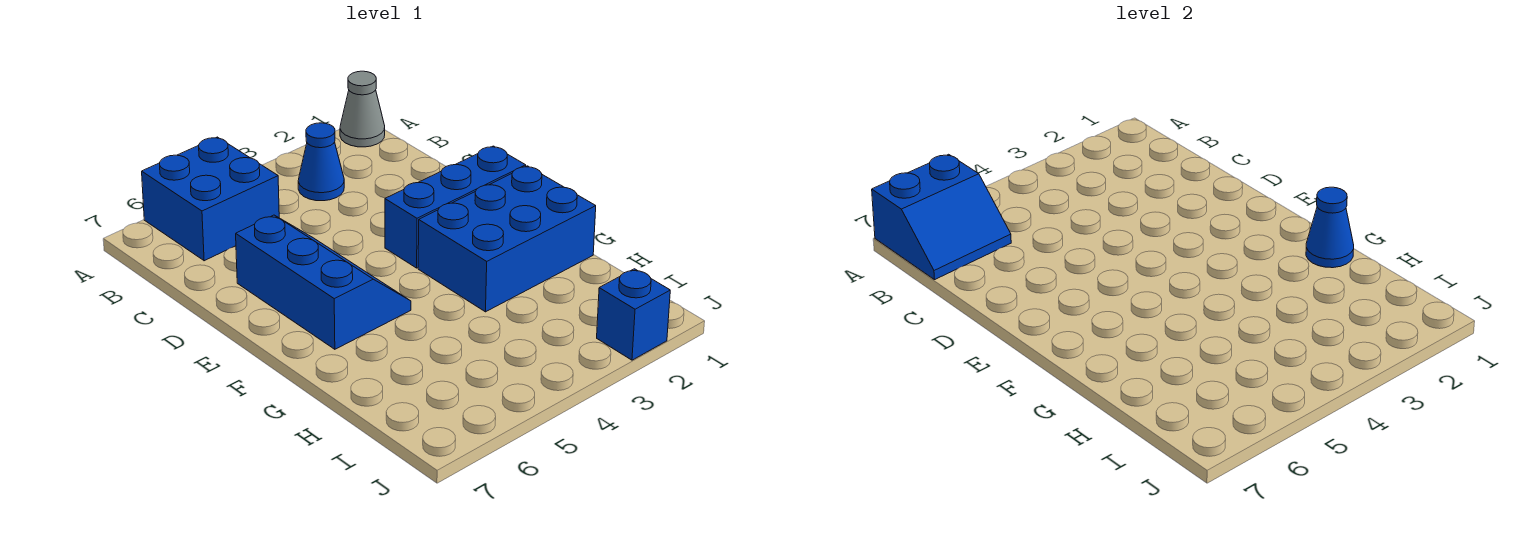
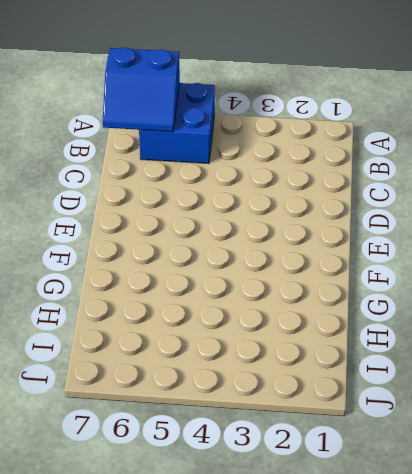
none -> grey 1x1 cone [340,71,385,147]
none -> blue 1x1 cone [298,123,344,201]

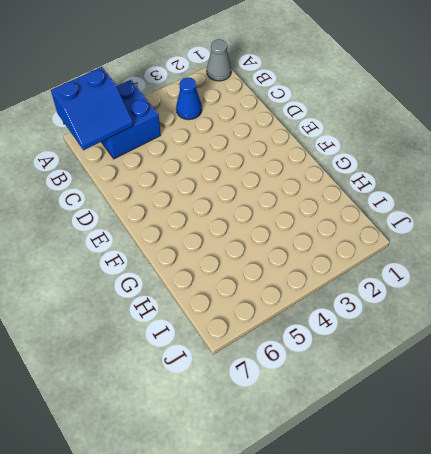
none -> blue 2x3 slope [236,215,411,349]
none -> blue 1x3 brick [385,146,526,268]

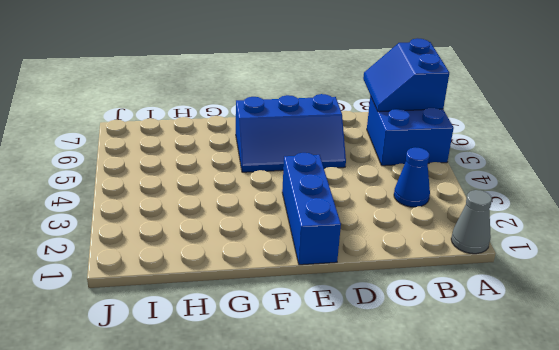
none -> blue 2x3 brick [418,166,596,312]
none -> blue 1x1 brick [597,269,670,360]

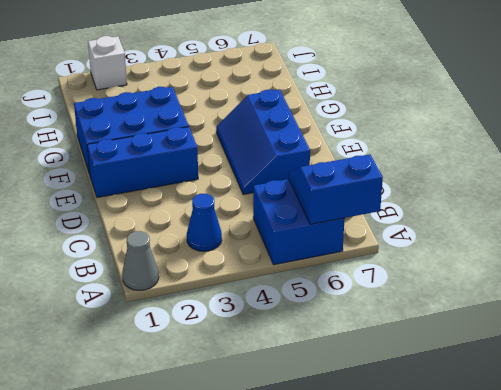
white 1x1 brick [88,36,127,90] -> blue 1x1 brick [597,269,670,360]
none -> blue 1x1 cone [1306,187,1354,268]

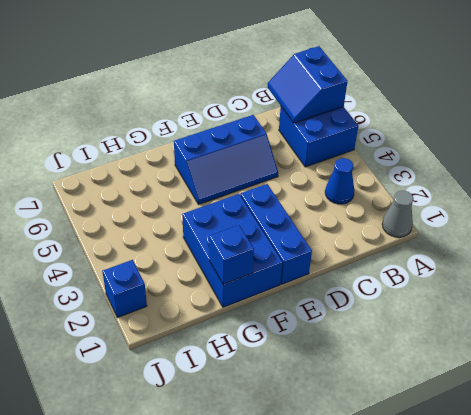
blue 1x1 brick [209,225,254,284] -> blue 1x1 cone [1306,187,1354,268]

